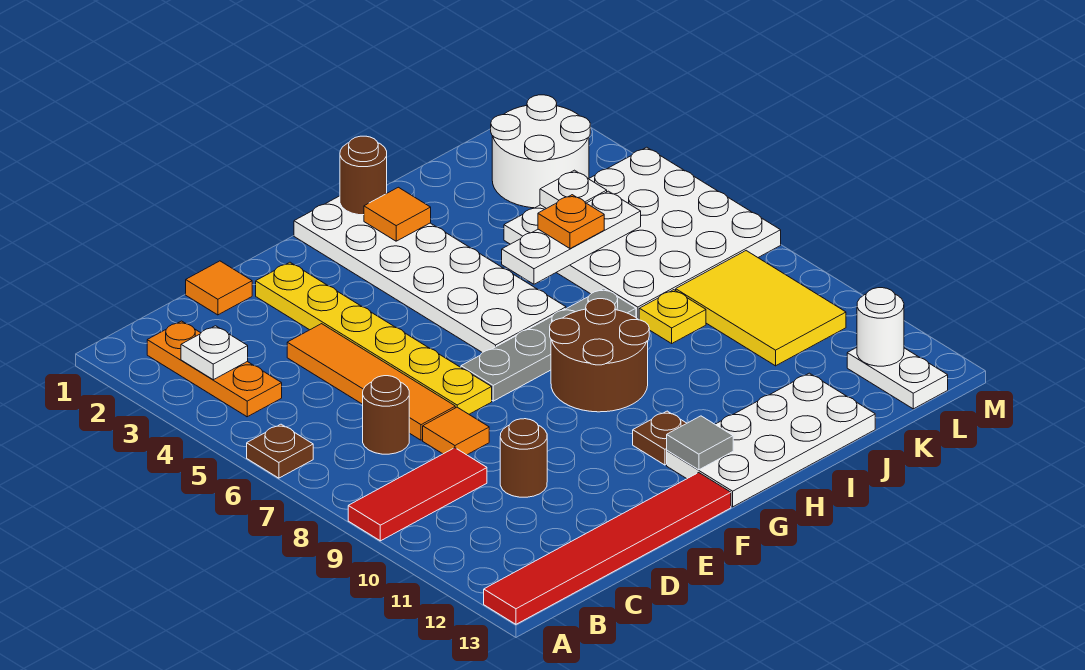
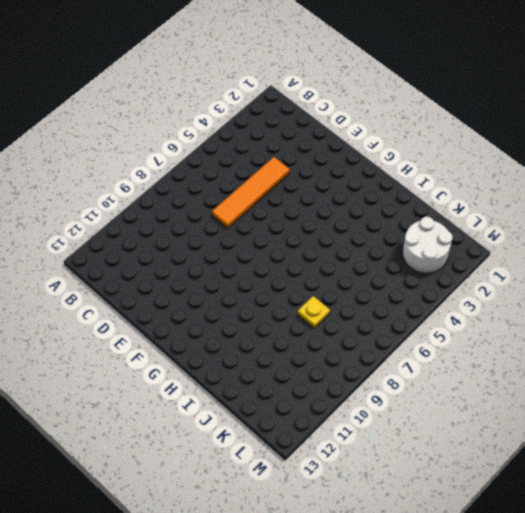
none -> brown 1x1 plate [247,424,313,478]
none -> red 1x3 tile [348,448,487,541]
none -> red 1x6 tile [484,473,731,624]

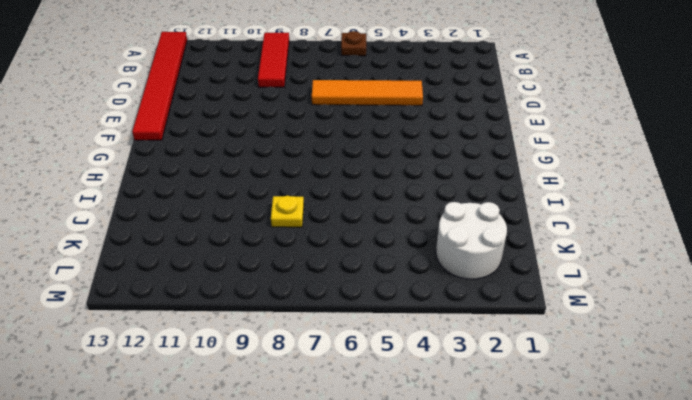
none -> orange 1x3 plate [147,321,282,417]
none -> brown 1x1 round brick [363,376,409,454]
none -> orange 1x1 tile [186,261,252,315]

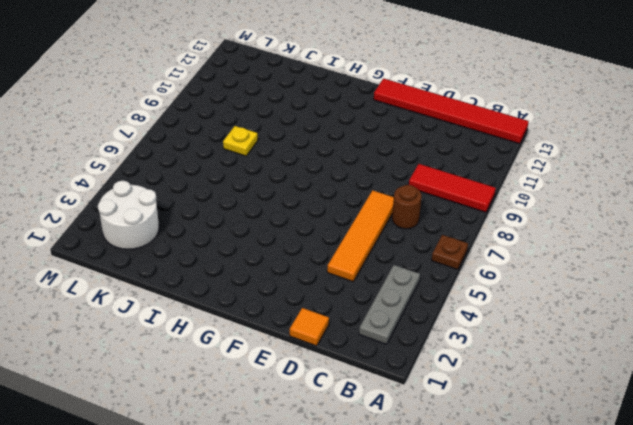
grey 1x3 plate [359,265,420,344] -> orange 1x3 plate [147,321,282,417]
none -> orange 1x1 tile [423,407,489,455]
none -> brown 1x1 round brick [500,419,547,497]
none -> yellow 1x6 plate [256,262,492,414]

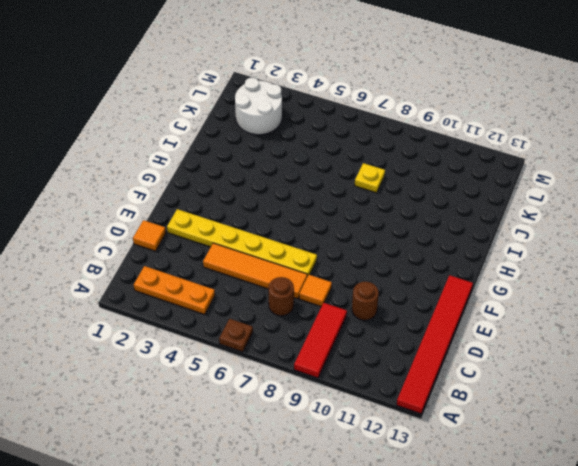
none -> grey 1x4 plate [461,288,636,401]
none -> white 2x6 plate [294,196,566,353]
none -> brown 2x2 round brick [550,299,649,412]

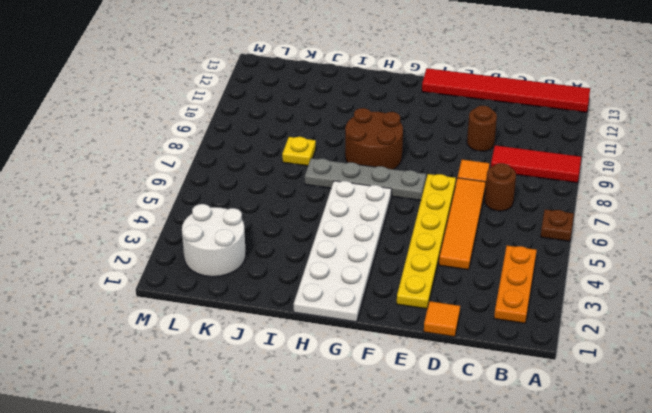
none -> brown 1x1 plate [633,411,687,465]
none -> white 2x4 plate [667,373,875,507]
none -> white 4x4 plate [504,147,781,320]

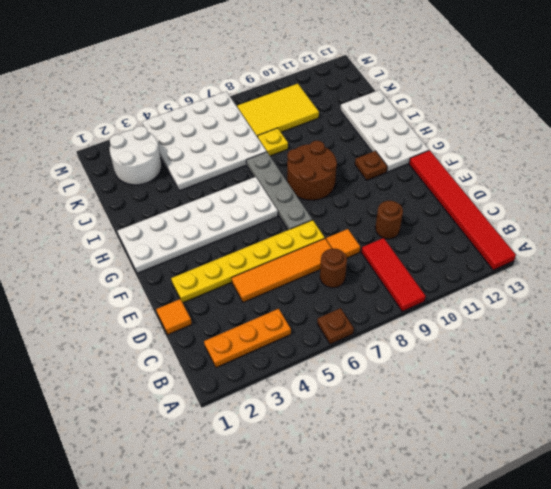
none -> white 1x2 plate [847,348,948,409]
none -> white 1x1 plate [181,326,248,380]
none -> grey 1x1 tile [667,416,733,470]

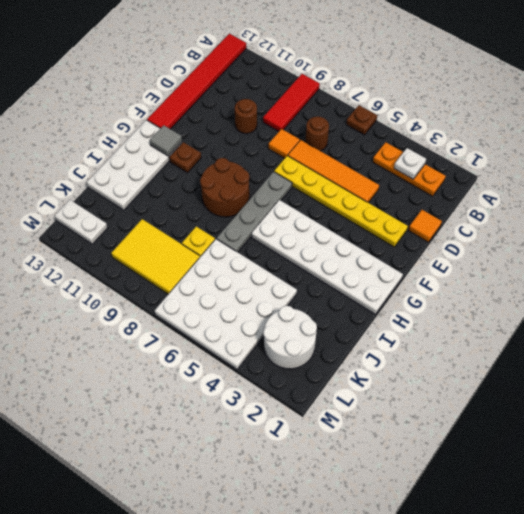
none -> brown 1x1 round brick [340,136,387,215]
none -> orange 1x1 tile [364,187,431,241]
none -> white 1x3 plate [502,191,641,284]

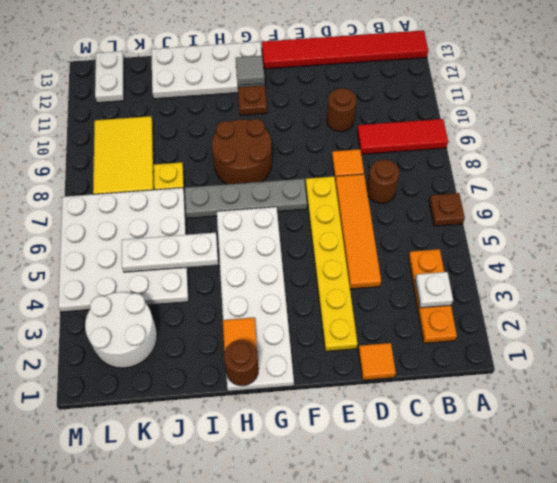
none -> white 1x1 plate [540,170,607,209]
none -> white 1x1 round brick [857,288,904,366]
none -> orange 1x1 plate [538,195,604,249]

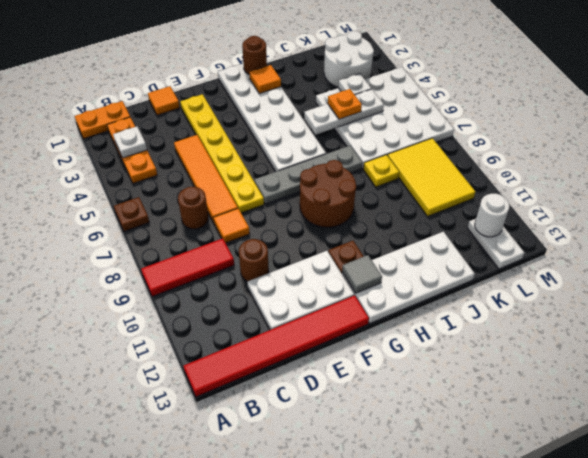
orange 1x2 plate [75,101,130,139] -> none
white 2x3 plate [247,251,354,330] -> none

